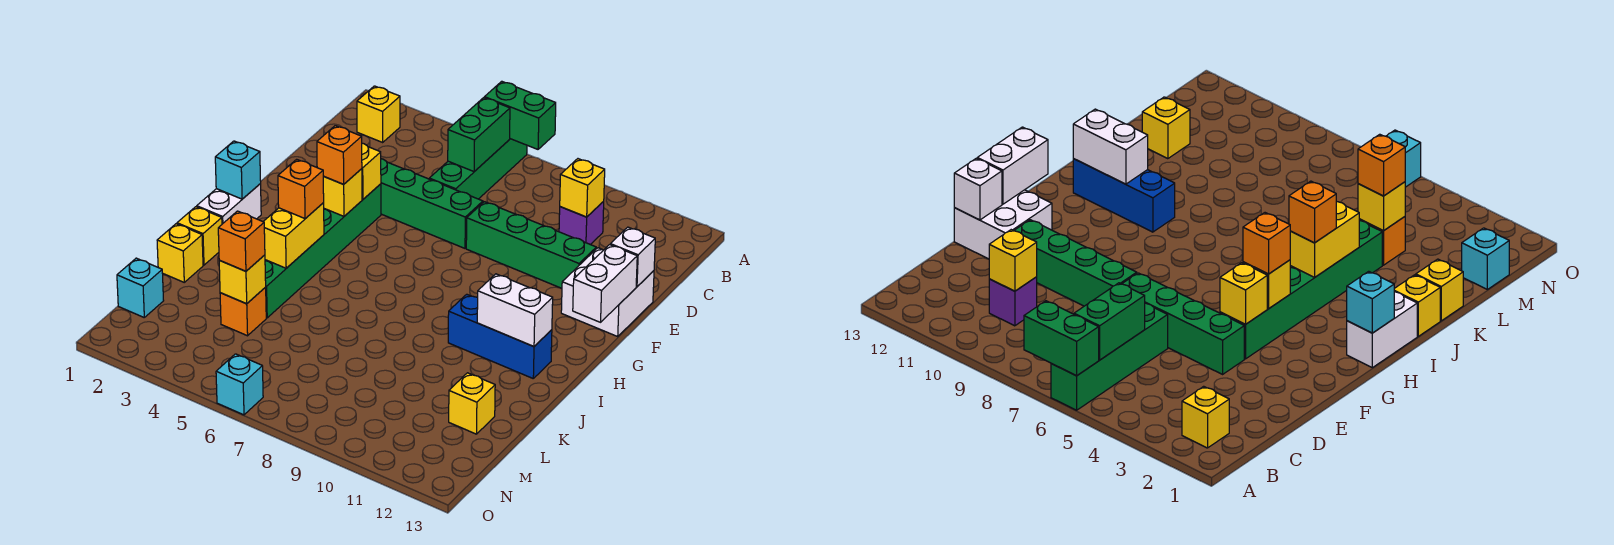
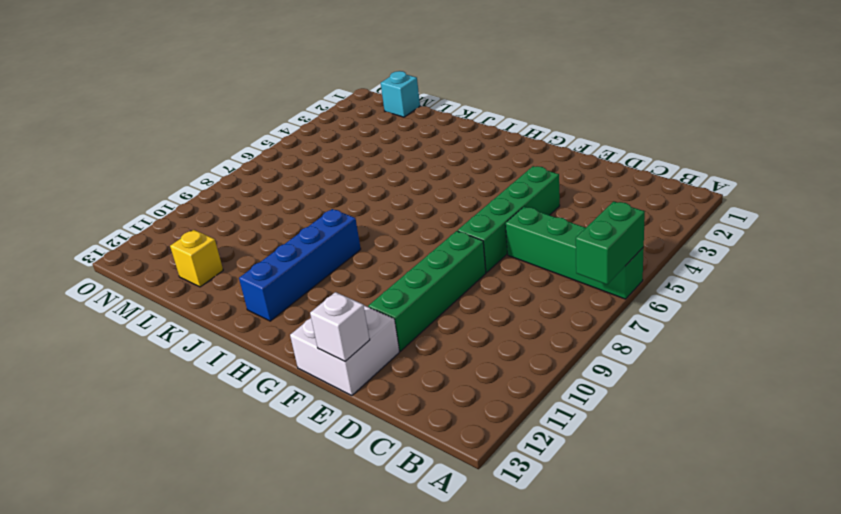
blue 1x4 brick [239,209,361,321] -> blue 1x3 brick [448,294,552,378]
none -> yellow 1x1 brick [357,86,400,142]
none -> purple 1x1 brick [559,202,604,244]
none -> green 1x6 brick [265,184,381,318]

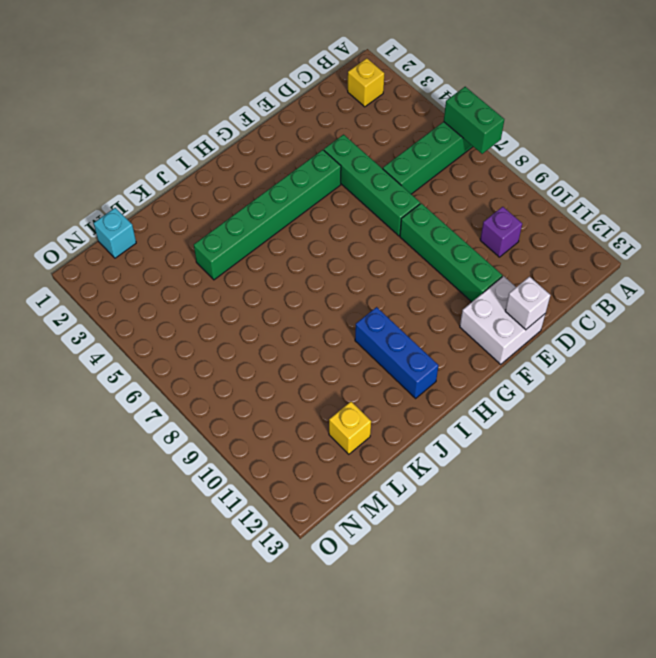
none -> white 1x2 brick [197,184,261,224]
none -> yellow 1x1 brick [177,207,222,265]
none -> yellow 1x1 brick [157,224,203,282]

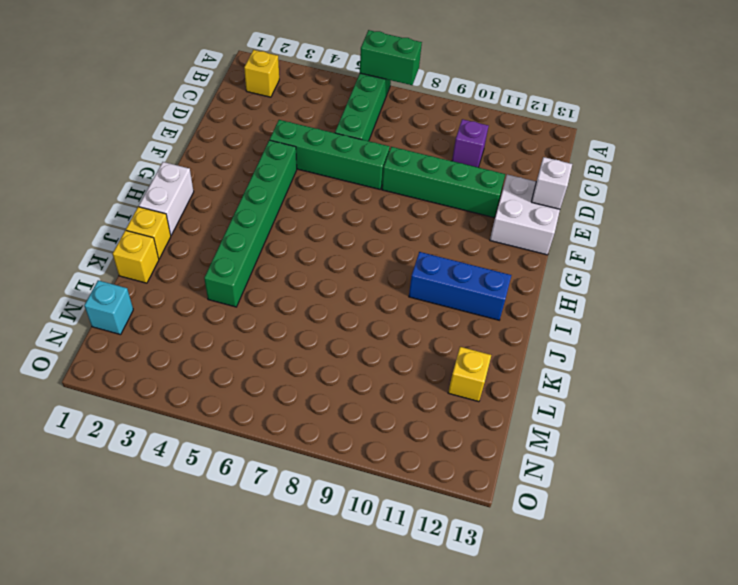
none -> orange 1x1 brick [220,287,266,336]
none -> cyan 1x1 brick [216,354,263,415]
none -> green 1x2 brick [448,98,510,171]

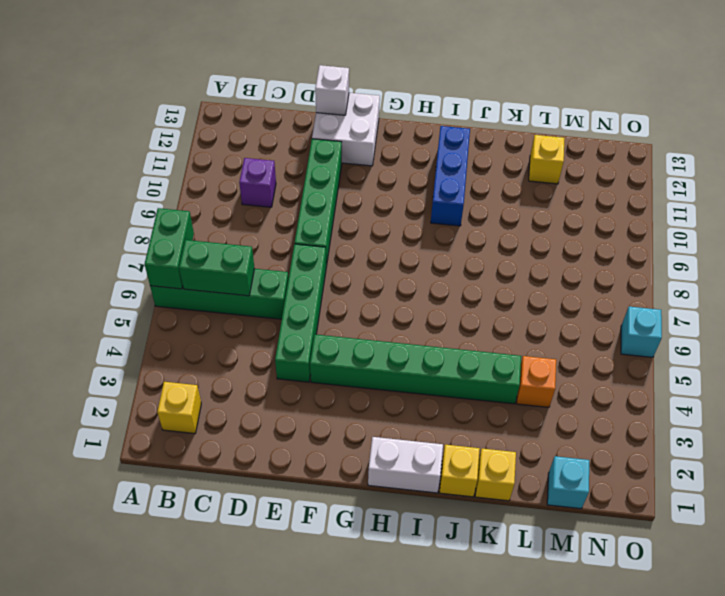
none -> yellow 1x1 brick [560,159,605,217]
none -> yellow 1x1 brick [362,143,381,199]
none -> white 1x2 brick [573,245,637,322]

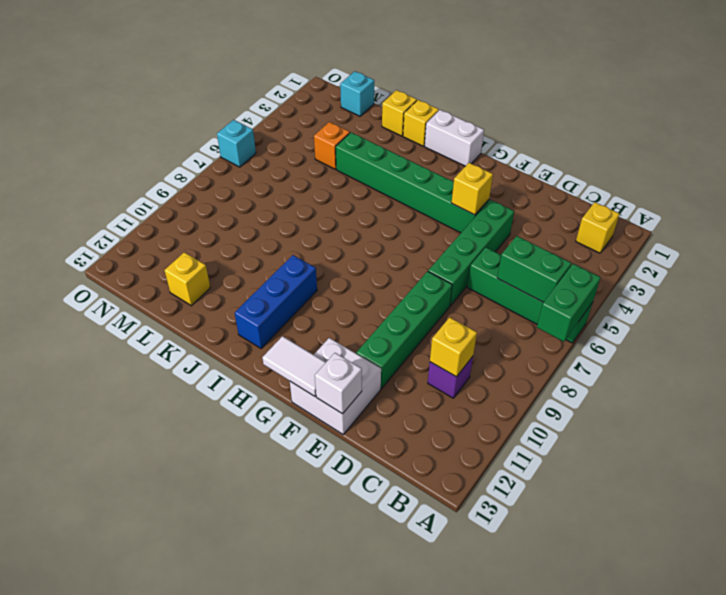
white 1x2 tile [262,336,326,396] -> white 1x2 brick [573,245,637,322]
none -> yellow 1x1 brick [323,169,362,216]
none -> cyan 1x1 brick [215,141,261,199]
none -> yellow 1x2 brick [263,203,324,268]

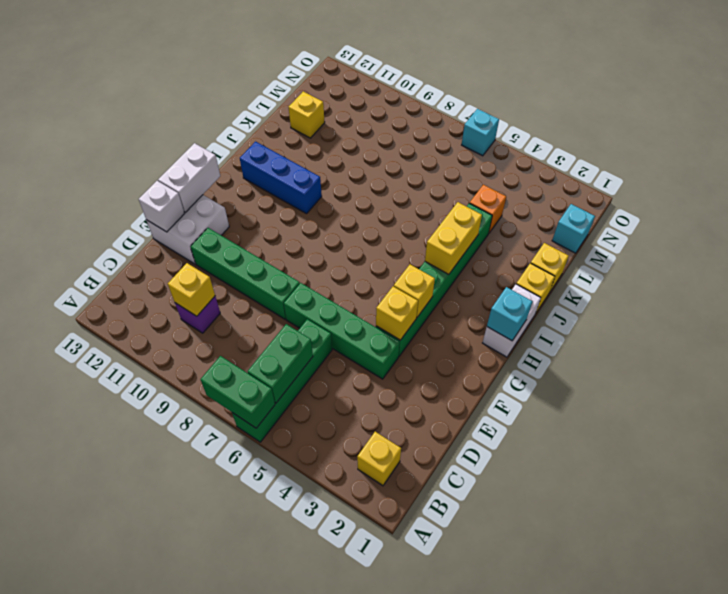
none -> white 1x2 brick [477,274,553,347]
none -> yellow 1x1 brick [219,255,266,304]
none -> orange 1x1 brick [317,126,362,184]

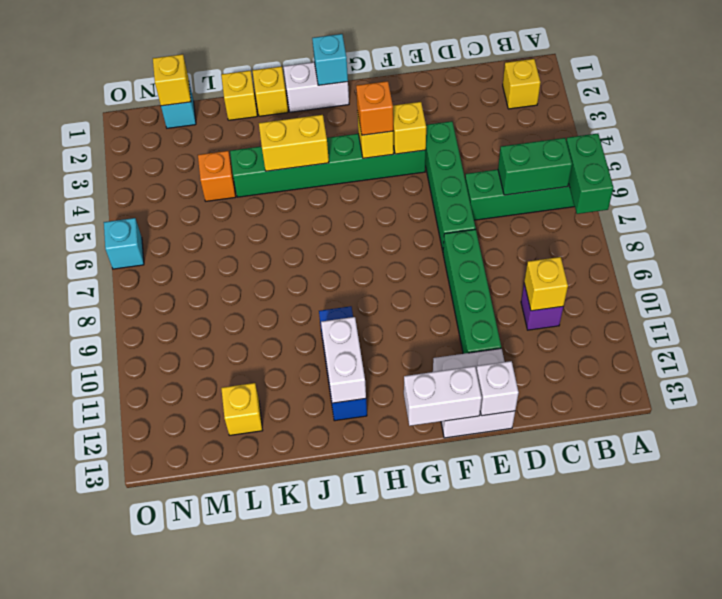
yellow 1x1 brick [153,54,191,106] -> yellow 1x1 brick moved to [219,255,266,304]
none -> orange 1x1 brick [278,159,324,219]
none -> orange 1x1 brick [218,211,265,271]

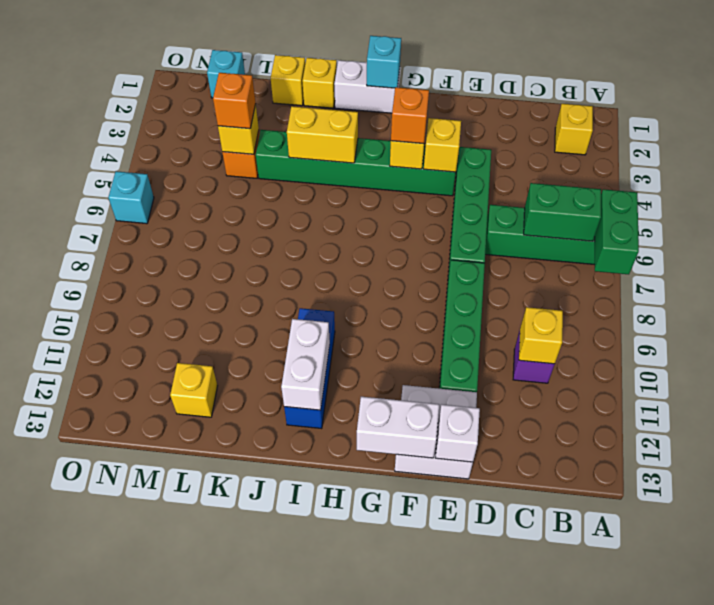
none -> orange 1x1 brick [278,159,324,219]

